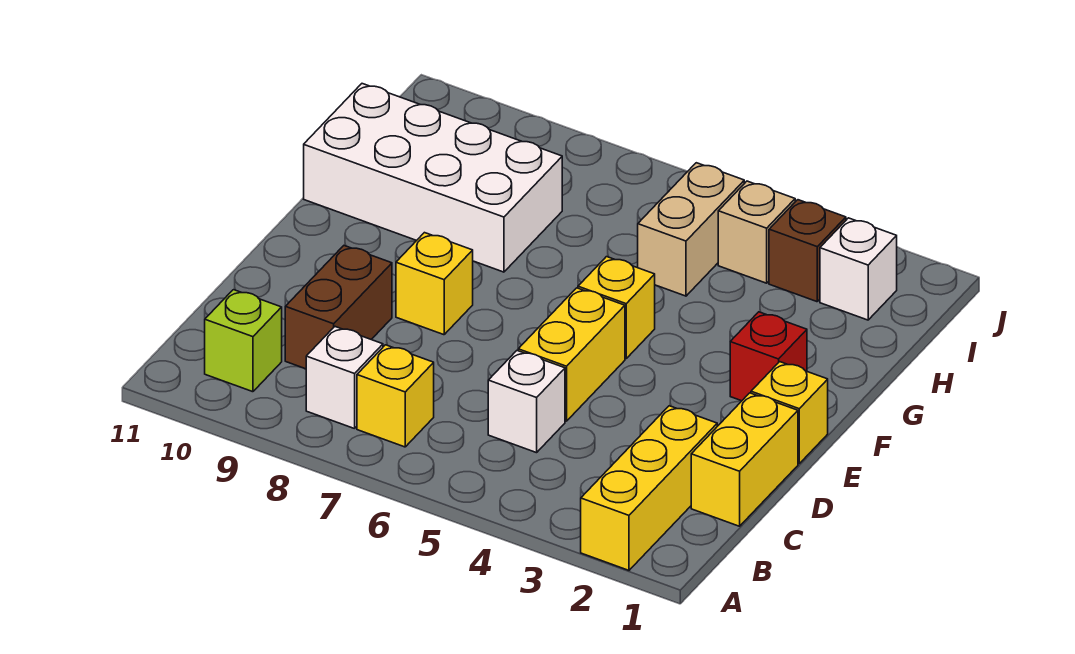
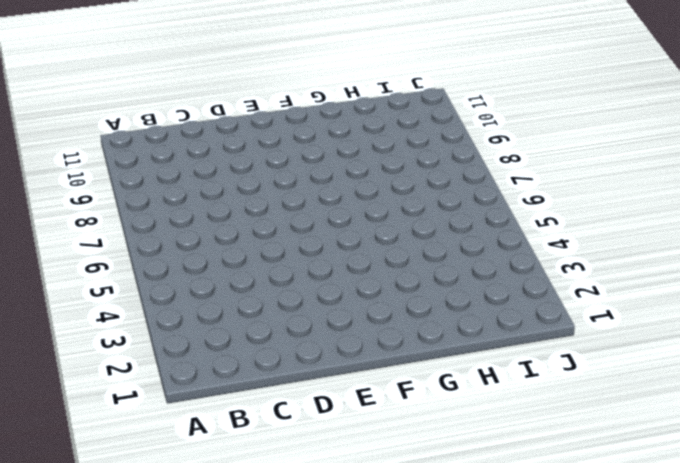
none -> yellow 1x3 brick [581,406,717,570]
none -> yellow 1x1 brick [357,345,434,447]
none -> white 1x1 brick [306,327,383,429]

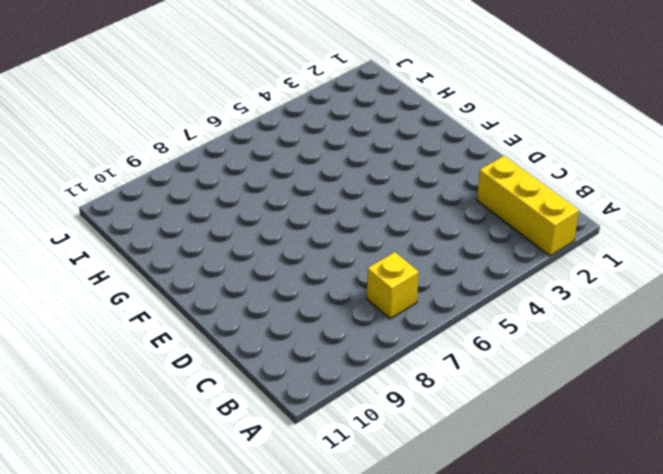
none -> white 1x1 brick [306,327,383,429]
none -> lime 1x1 brick [205,290,282,392]
none -> yellow 1x2 brick [691,393,798,526]

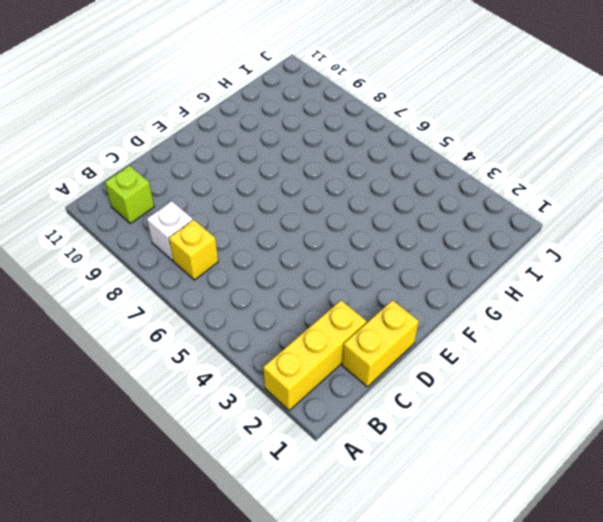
none -> white 1x1 brick [488,351,565,453]
none -> brown 1x2 brick [285,246,392,369]
none -> yellow 1x2 brick [518,288,625,421]

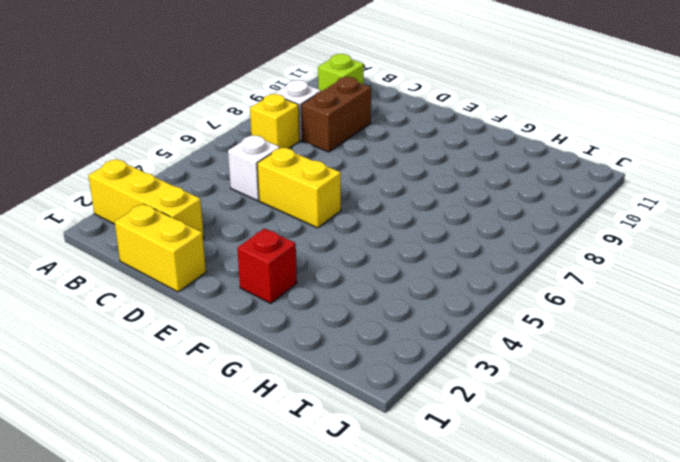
brown 1x2 brick [301,77,371,152] -> brown 1x2 brick turned to [285,246,392,369]
none -> yellow 1x1 brick [751,362,828,464]
none -> yellow 1x1 brick [396,233,473,335]
none -> yellow 1x1 brick [578,257,655,359]

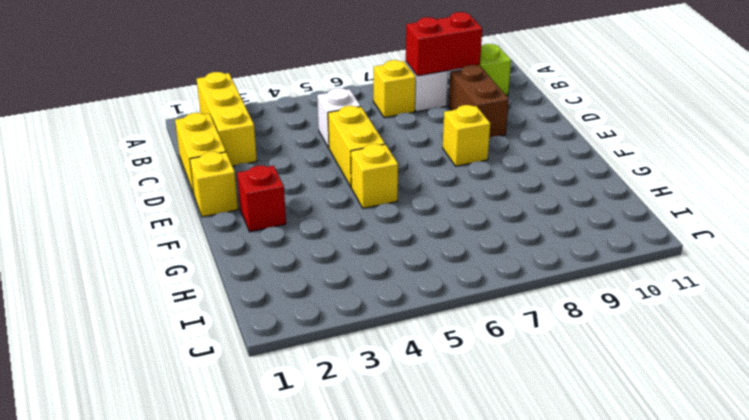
red 1x2 brick [406,12,482,76] -> none
none -> white 2x4 brick [304,84,562,272]
none -> tan 1x2 brick [638,163,744,296]
none -> white 1x1 brick [820,218,897,320]

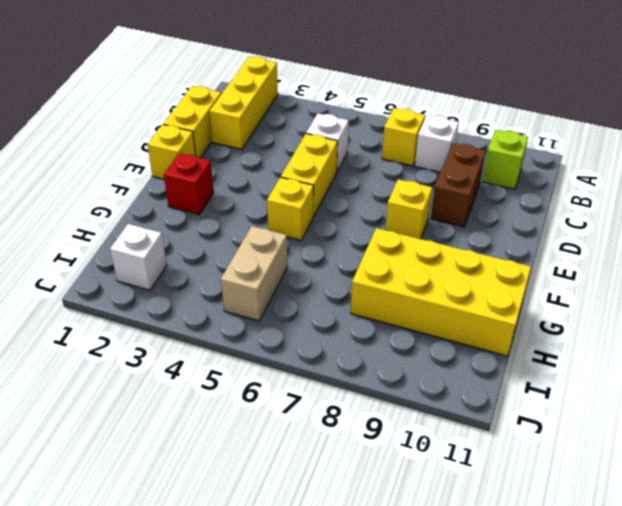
yellow 2x4 brick [351,228,531,356] -> white 2x4 brick [304,84,562,272]
none -> brown 1x1 brick [769,200,846,302]
none -> tan 1x1 brick [718,181,795,283]

